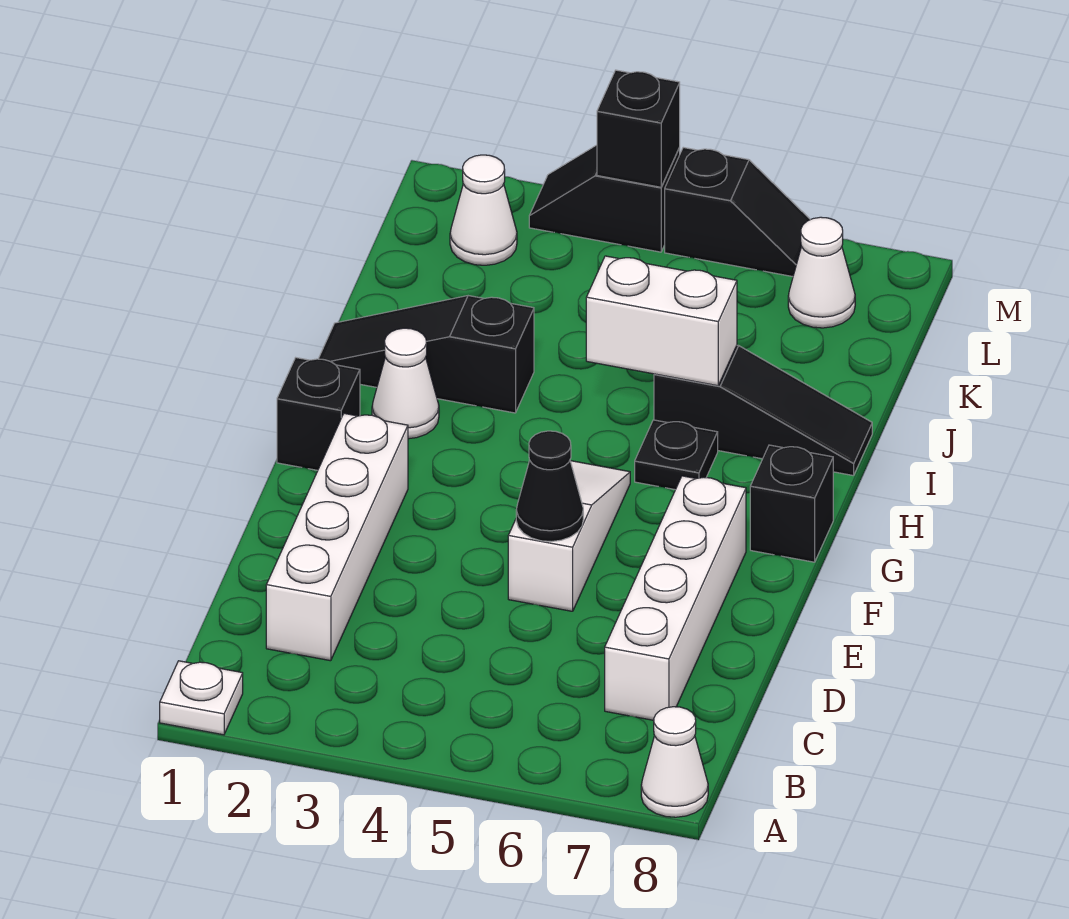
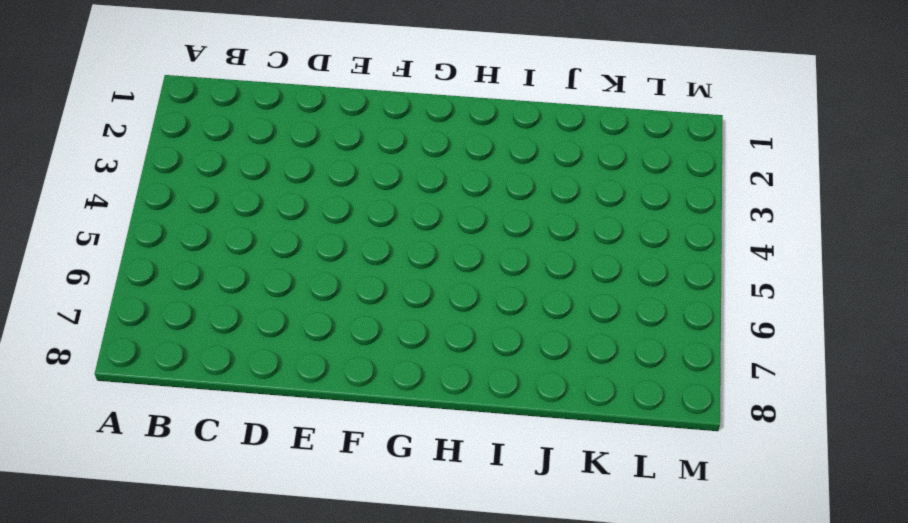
none -> white 1x1 plate [160,661,243,735]
none -> white 1x1 cone [641,707,708,817]
none -> white 1x4 brick [266,413,408,661]

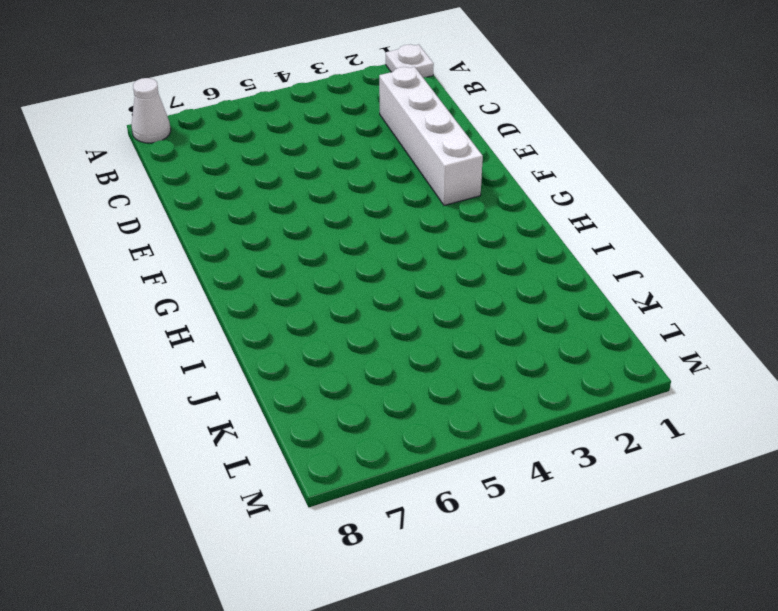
none -> white 1x4 brick [605,476,746,720]
none -> white 1x3 slope [508,461,630,611]
none -> black 1x1 brick [277,358,360,470]

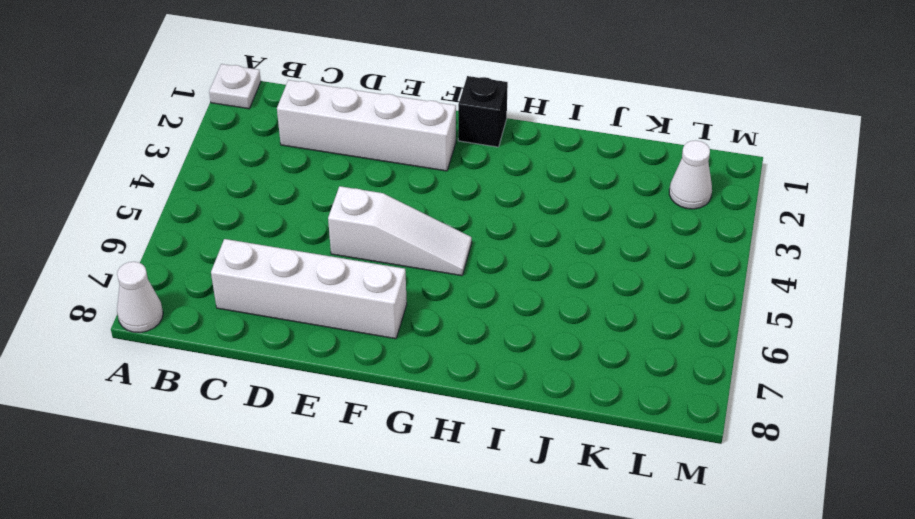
none -> black 1x1 brick [750,445,833,562]
none -> white 1x1 cone [372,328,439,439]
none -> black 1x1 plate [635,420,718,490]

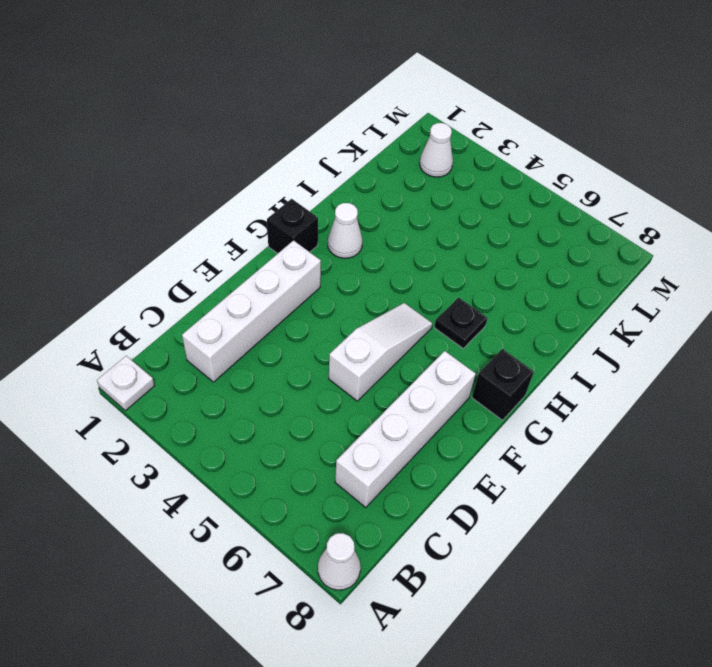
none -> black 1x3 slope [319,296,534,413]
none -> black 1x3 slope [654,345,872,476]
none -> white 1x1 cone [788,217,855,328]

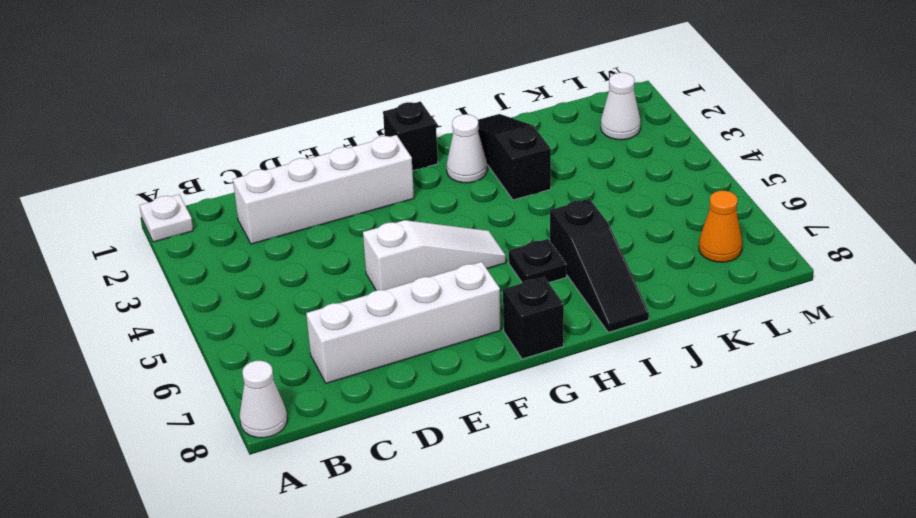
orange 1x1 cone [699,191,742,262] -> white 1x1 cone [788,217,855,328]
none -> black 1x2 slope [529,145,680,252]
none -> black 1x2 slope [665,147,810,277]
none -> black 1x1 cone [516,431,583,542]

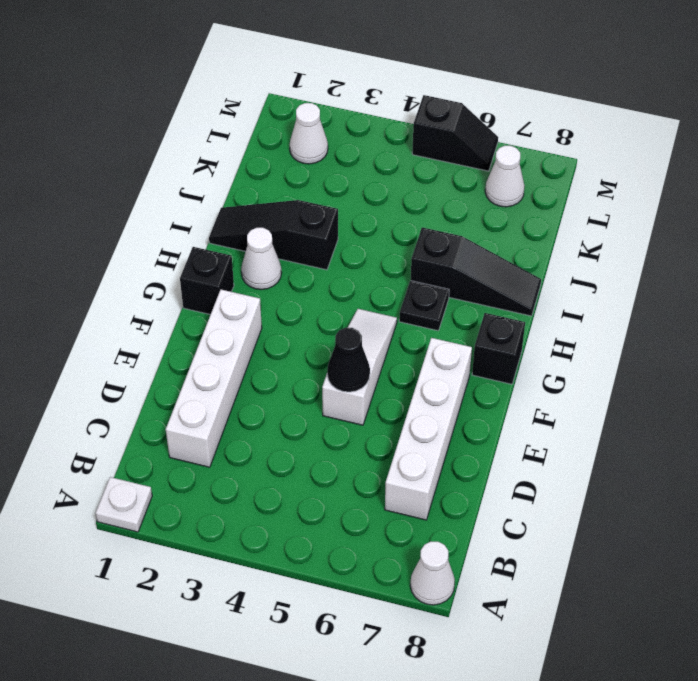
none -> black 1x2 slope [529,145,680,252]
none -> white 1x2 brick [586,256,737,386]
none -> black 1x1 brick [597,70,680,187]

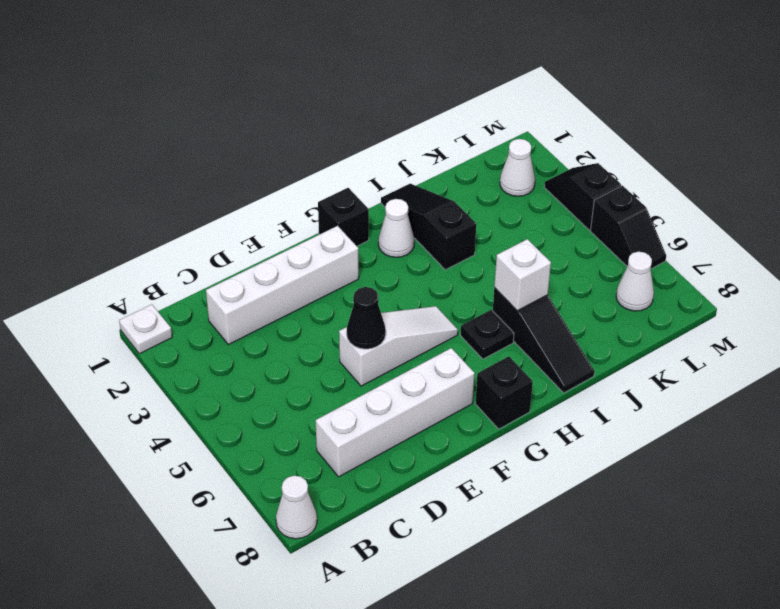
white 1x1 brick [494,239,551,311] -> white 1x2 brick [586,256,737,386]
none -> black 1x1 brick [597,70,680,187]

